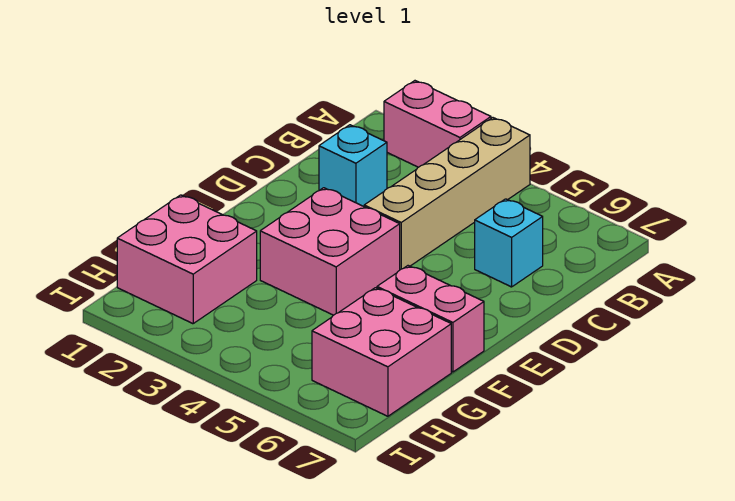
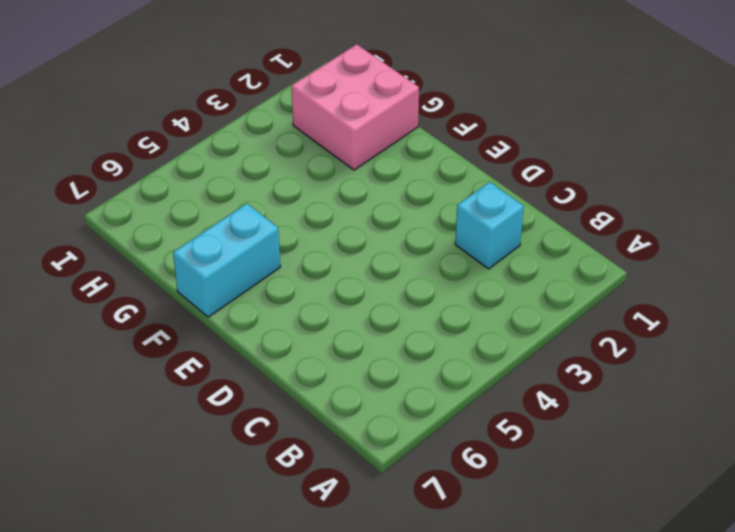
cyan 1x2 brick [173,203,280,317] -> pink 1x2 brick [377,266,484,372]
none -> pink 1x2 brick [384,81,491,167]
none -> tan 1x4 brick [364,118,530,270]

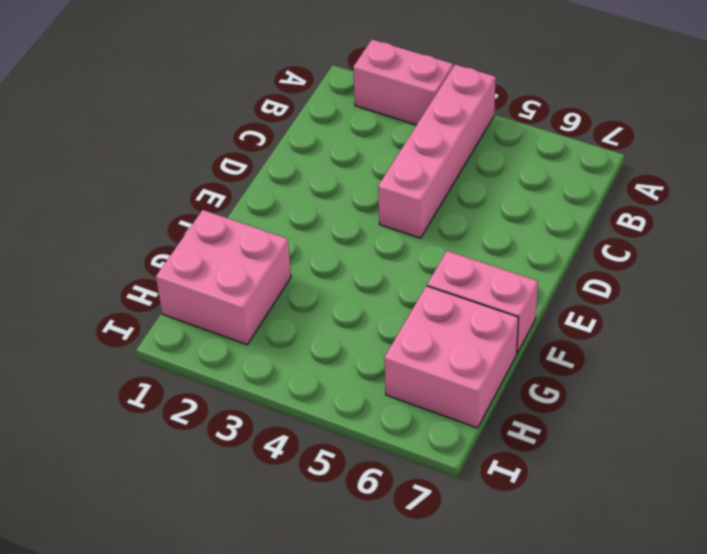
pink 1x4 brick [378,65,496,238] -> tan 1x4 brick [364,118,530,270]
none -> cyan 1x1 brick [319,125,387,206]
none -> cyan 1x1 brick [475,199,543,287]

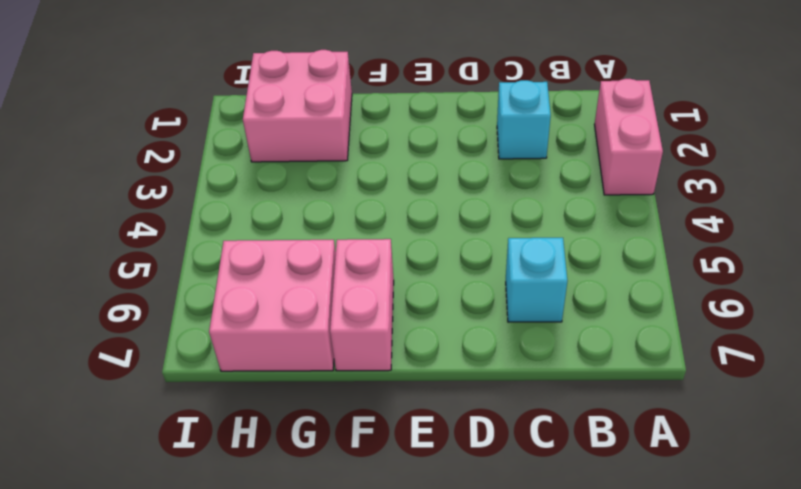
none -> tan 1x4 brick [364,118,530,270]
none -> pink 2x2 brick [260,188,400,315]

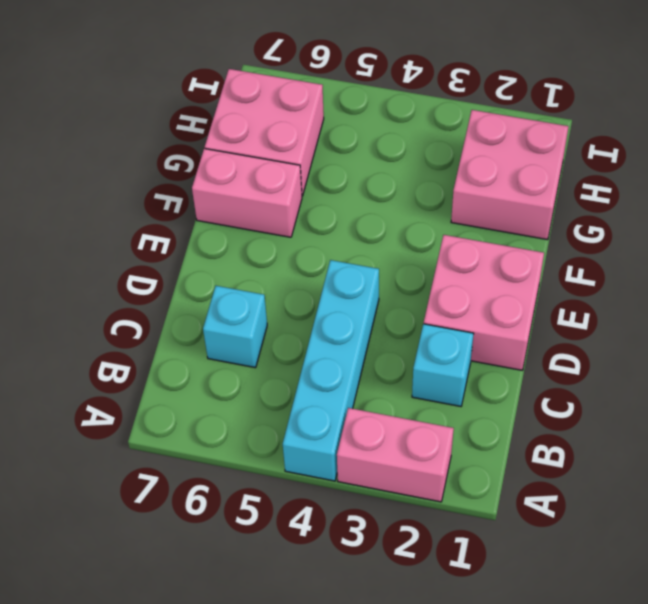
cyan 1x4 brick [283,260,379,481] -> tan 1x4 brick [364,118,530,270]
pink 2x2 brick [424,235,544,370] -> pink 2x2 brick moved to [260,188,400,315]

